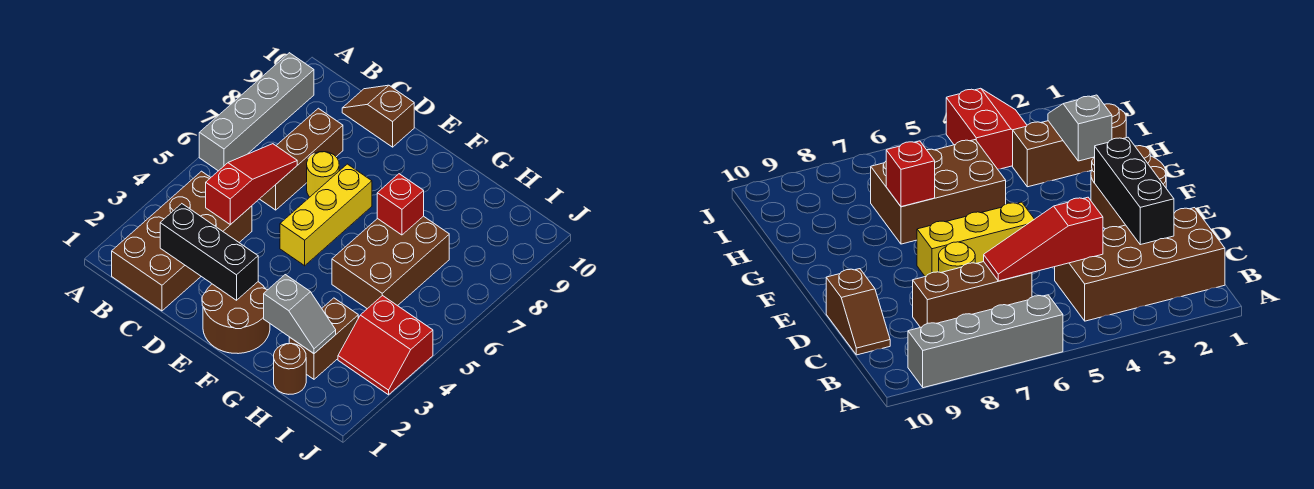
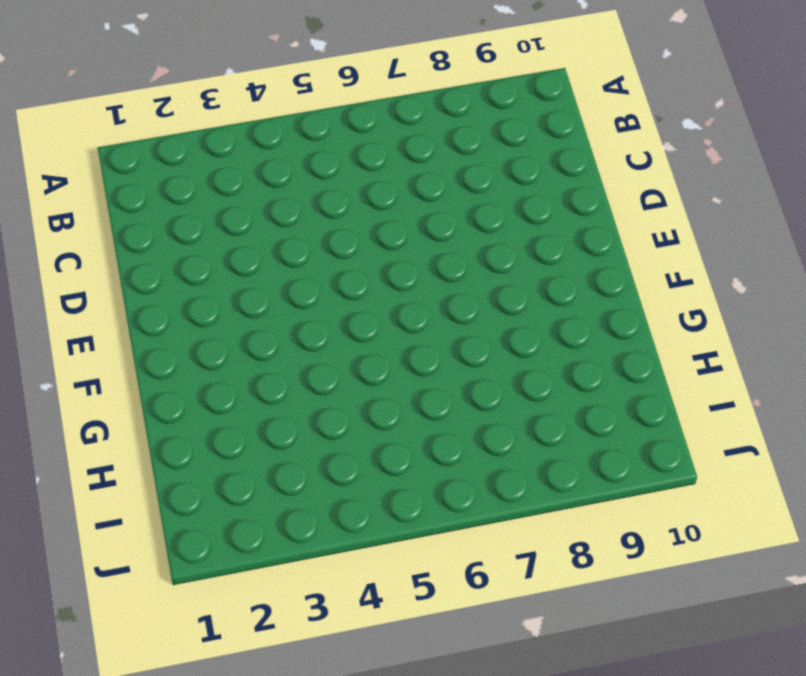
none -> grey 1x4 brick [199,53,314,171]
none -> brown 2x4 brick [112,171,252,311]
none -> brown 1x3 brick [260,108,343,210]

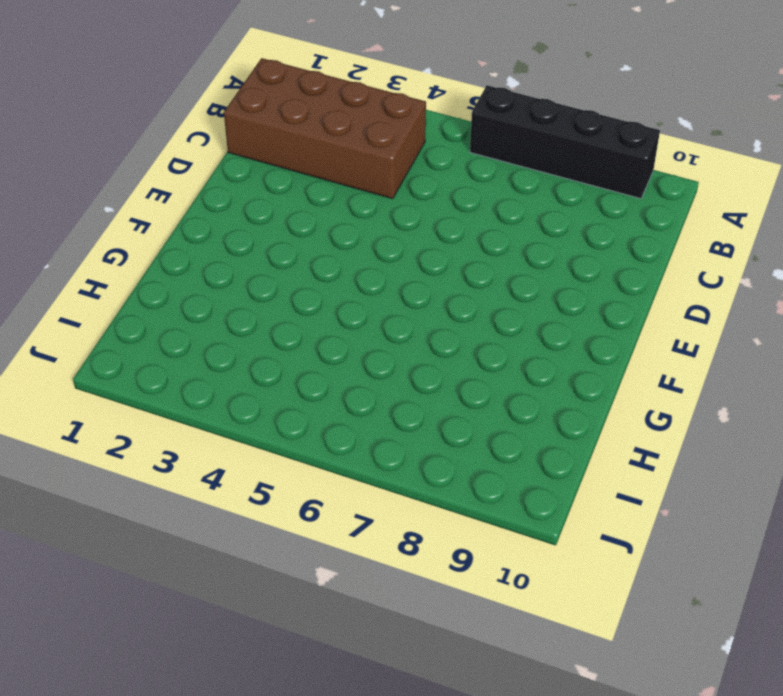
black 1x4 brick [470,85,660,199] -> grey 1x4 brick [199,53,314,171]
none -> brown 1x3 brick [260,108,343,210]
none -> brown 1x2 slope [342,85,414,147]
none -> yellow 1x1 round brick [307,152,339,197]

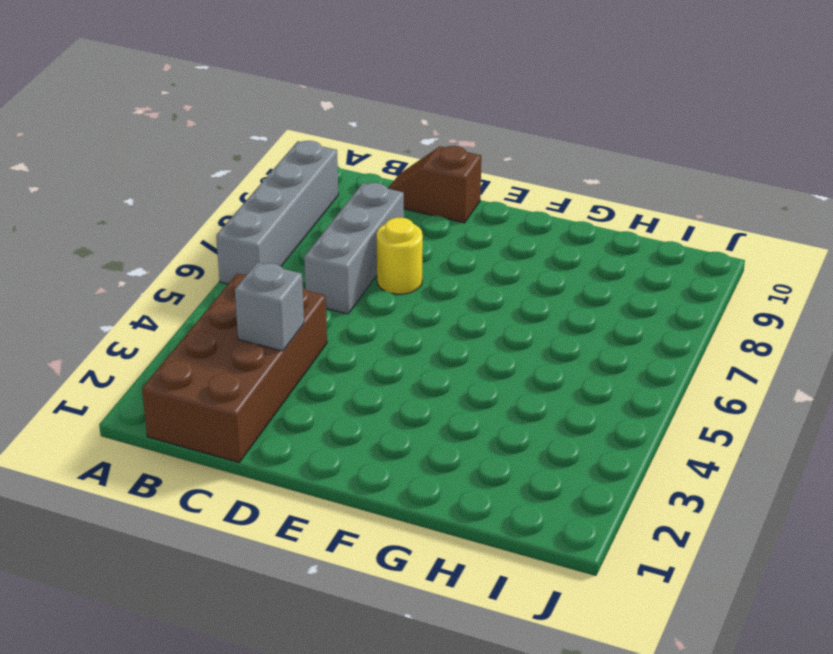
grey 1x1 brick [235,263,304,351] -> none
grey 1x3 brick [304,183,404,314] -> brown 1x3 brick [260,108,343,210]
none -> brown 2x2 round brick [202,282,270,354]
none -> yellow 1x3 brick [280,164,372,266]
none -> brown 2x3 brick [332,216,449,309]

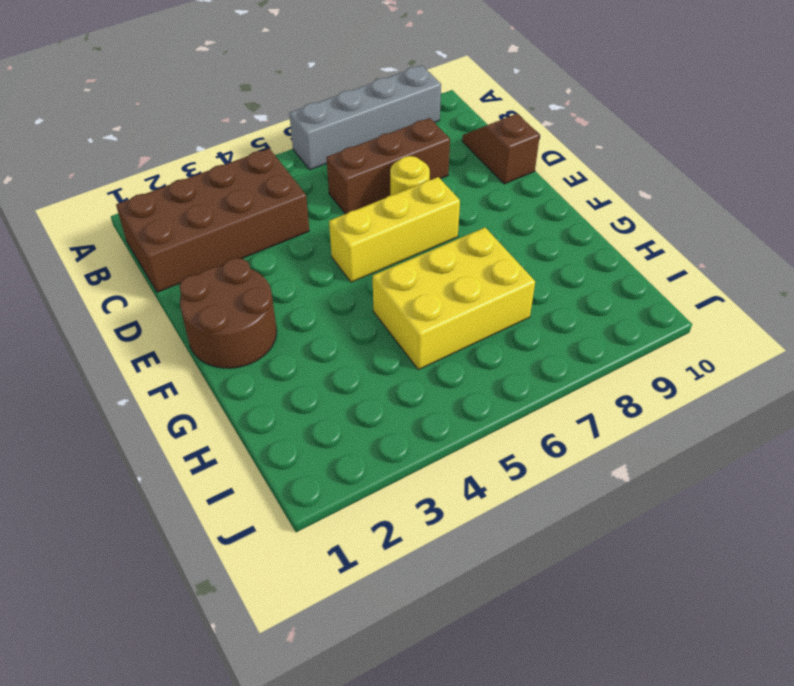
yellow 2x3 brick [373,228,535,370] -> brown 2x3 brick [332,216,449,309]
none -> brown 1x1 round brick [274,344,306,394]
none -> brown 1x2 brick [289,298,358,379]
none -> red 2x2 slope [338,295,433,395]

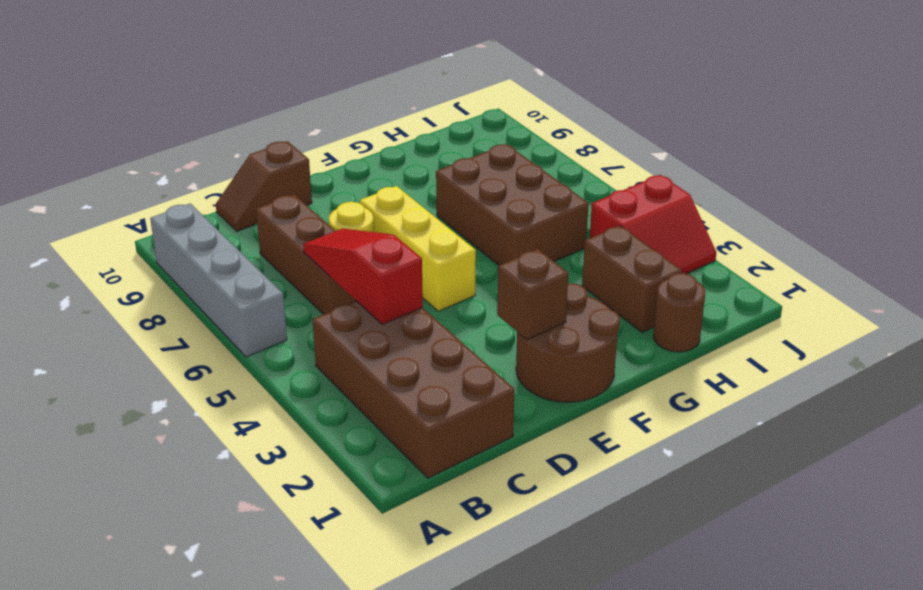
brown 1x1 brick [497,249,568,340] -> black 1x3 brick [160,204,258,300]
none -> grey 1x2 slope [264,275,336,353]
none -> red 1x1 brick [377,174,424,235]

